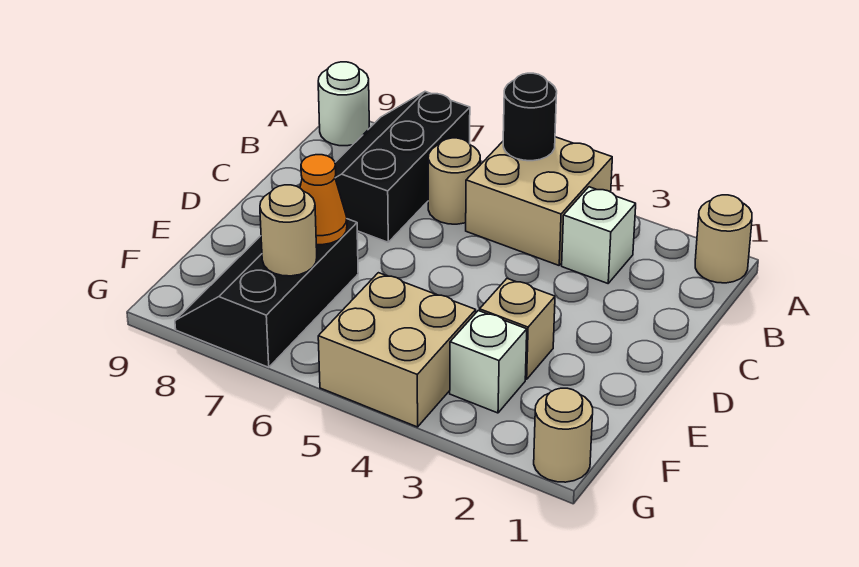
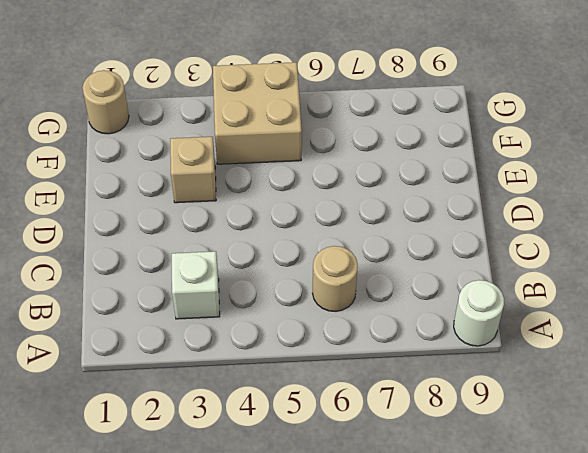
none -> tan 1x1 round brick [695,195,752,283]
none -> tan 2x2 brick [466,137,612,265]
none -> black 2x3 slope [335,92,470,242]

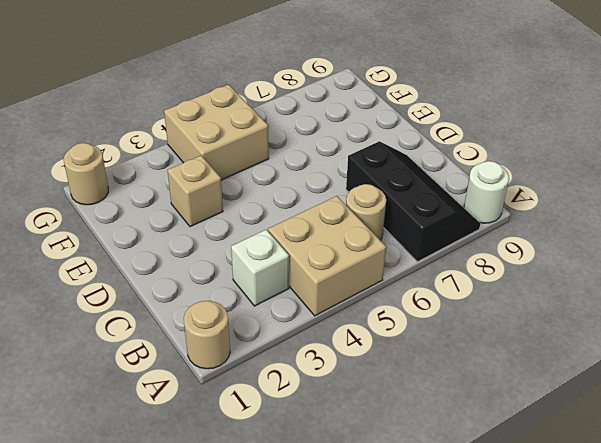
none -> black 2x3 slope [175,219,358,367]
none -> white 1x1 brick [450,311,527,413]
none -> black 1x1 round brick [503,73,557,161]

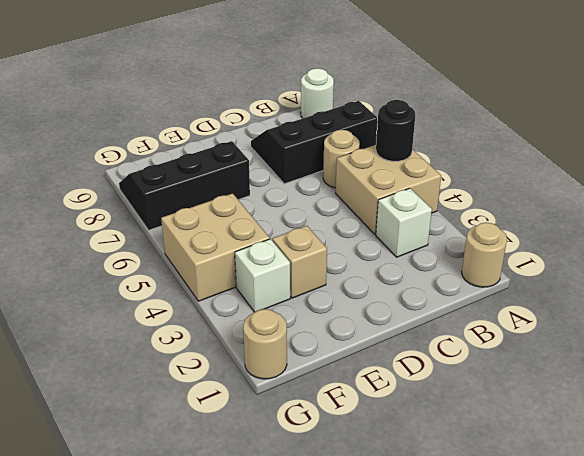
none -> orange 1x1 cone [300,155,347,245]
none -> tan 1x1 round brick [260,185,317,276]

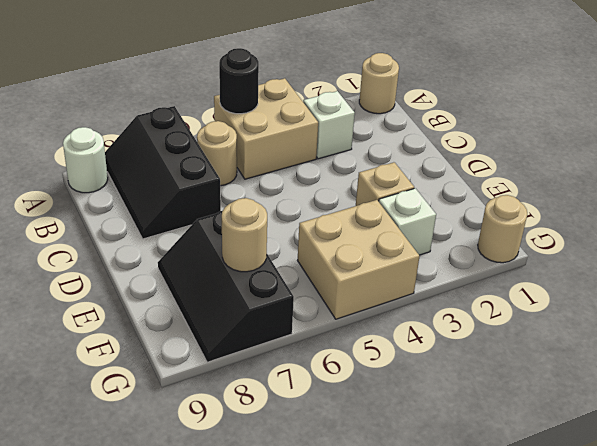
none -> orange 1x1 cone [300,155,347,245]

